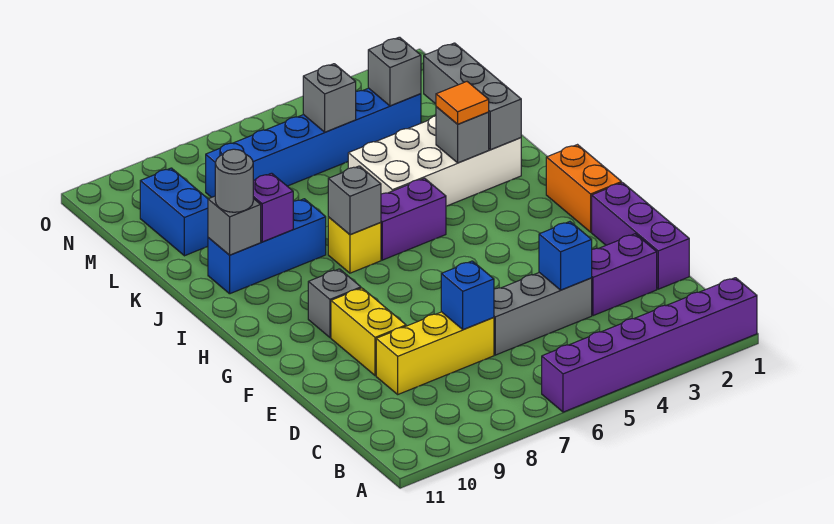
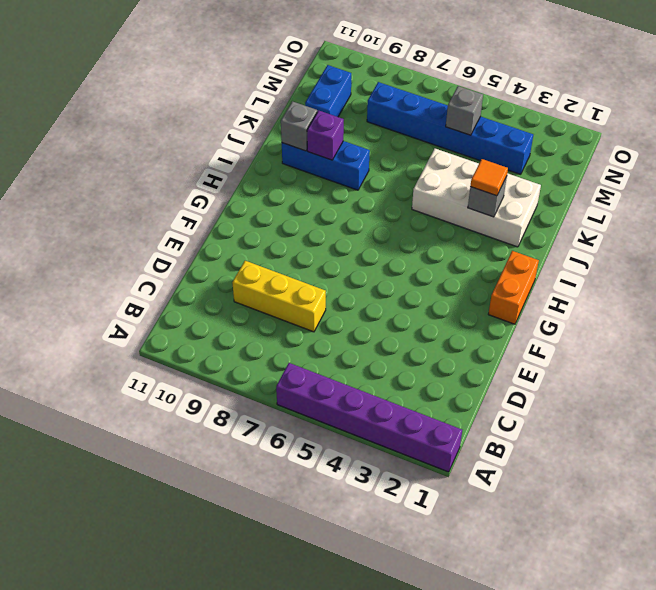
none -> purple 1x3 brick [592,183,689,289]
none -> purple 1x2 brick [592,234,657,316]
none -> grey 1x3 brick [494,273,592,355]

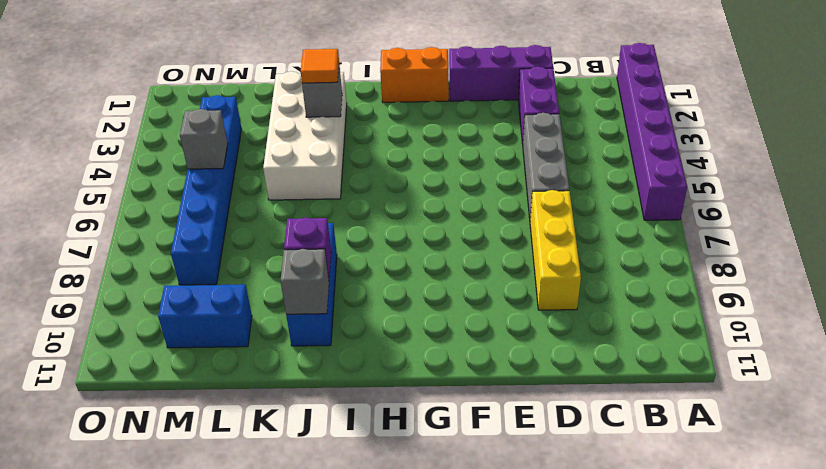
none -> yellow 1x2 brick [331,288,406,376]
none -> grey 1x1 brick [308,269,361,338]
none -> purple 1x2 brick [381,178,446,260]

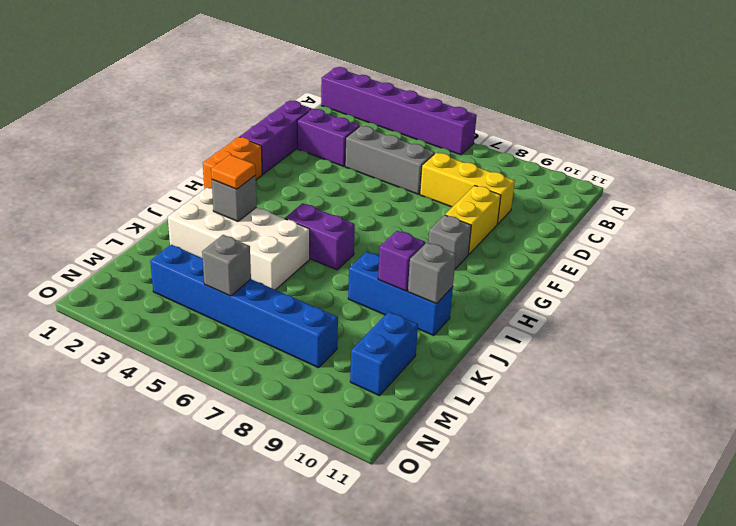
none -> yellow 1x1 brick [328,217,381,273]
none -> blue 1x1 brick [539,222,592,290]
none -> blue 1x1 brick [441,261,494,330]

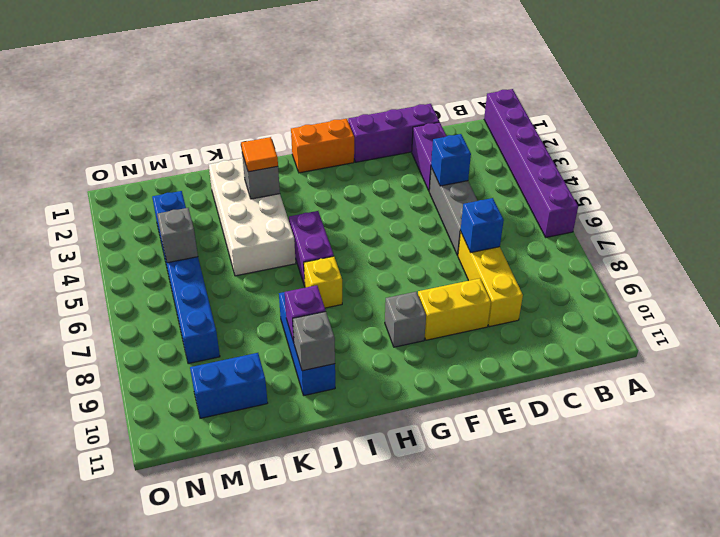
none -> grey 1x1 brick [328,166,381,235]
none -> grey 1x3 brick [424,43,521,150]
none -> grey 1x1 brick [368,37,421,106]

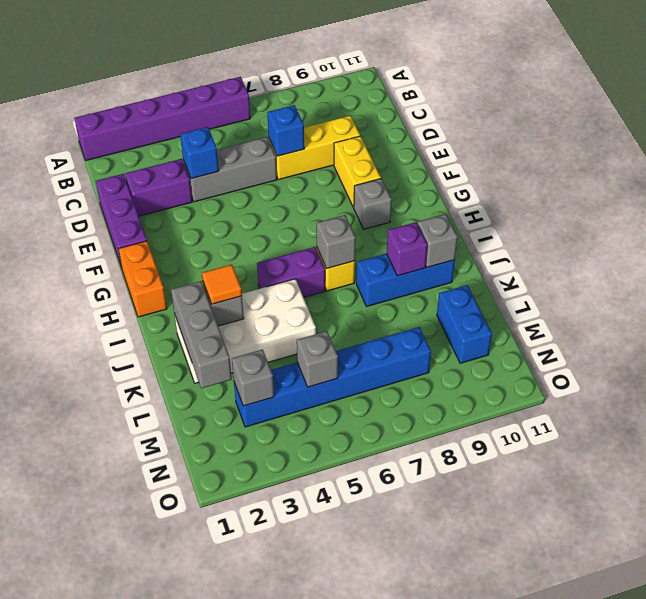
none -> grey 1x1 round brick [215,149,253,212]

